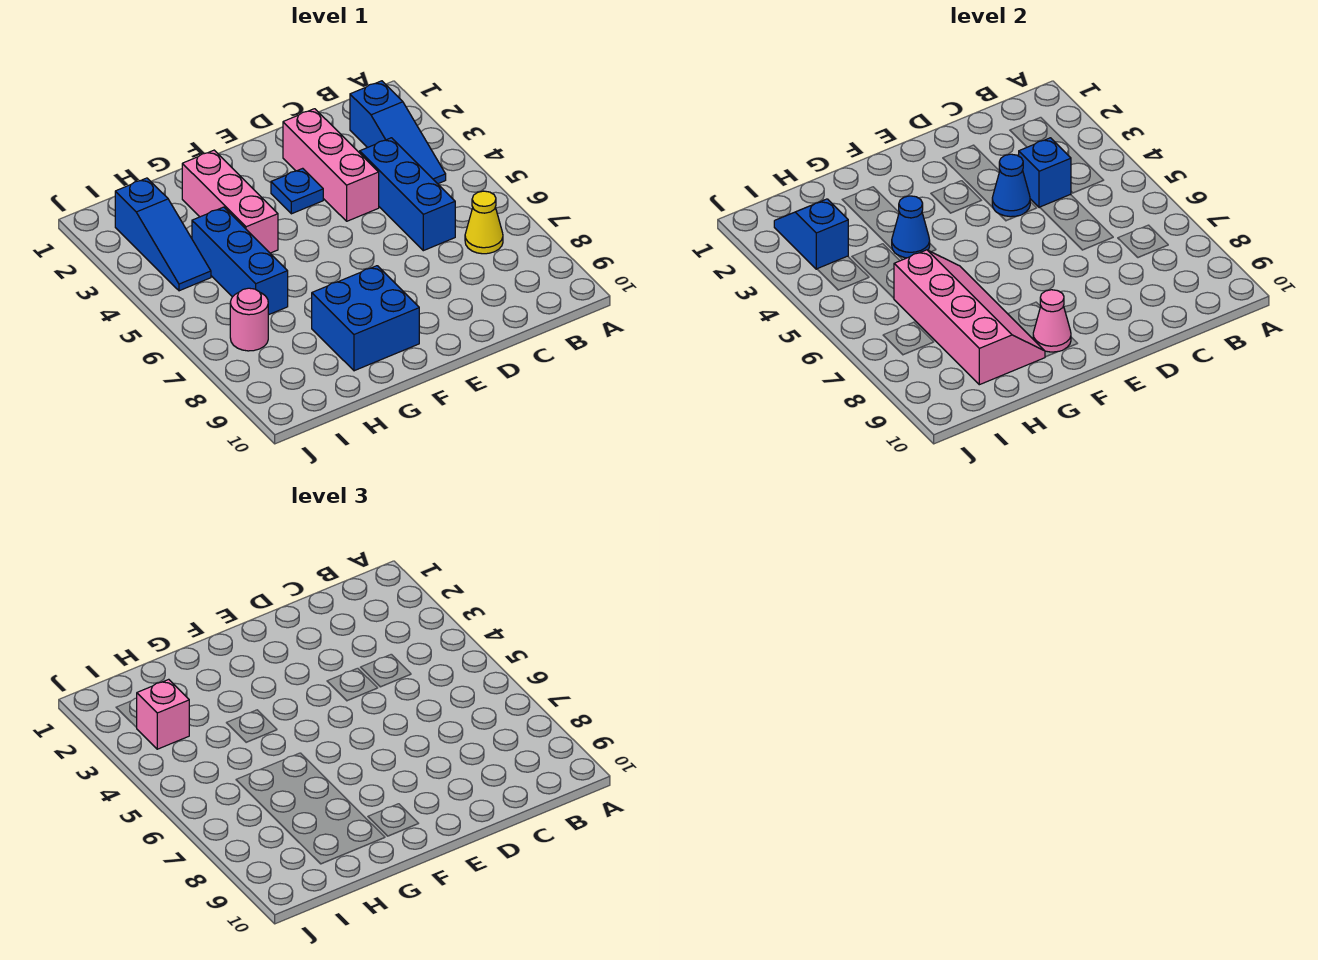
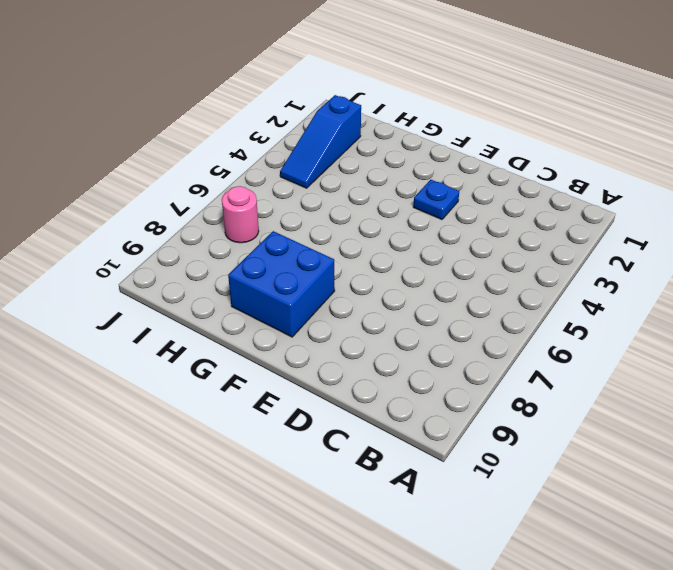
none -> blue 1x3 slope [350,81,446,184]
none -> yellow 1x1 cone [465,191,503,254]
none -> blue 1x3 brick [360,138,455,251]

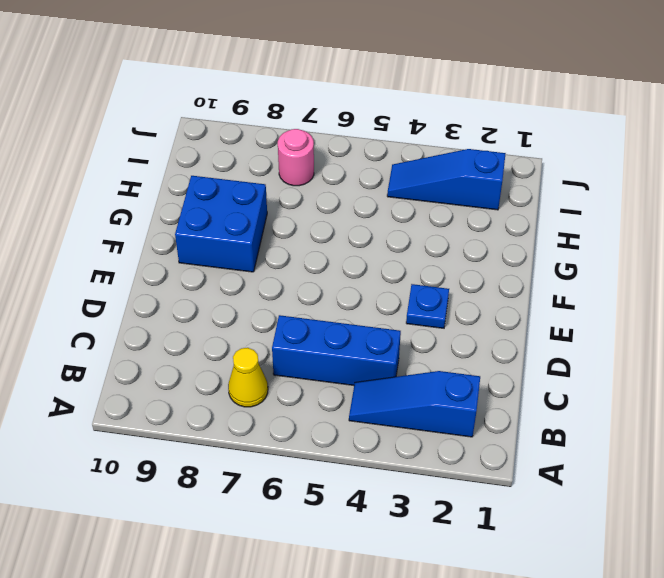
none -> pink 1x3 brick [283,109,379,221]
none -> pink 1x3 brick [182,150,278,253]
none -> blue 1x3 brick [192,207,288,315]

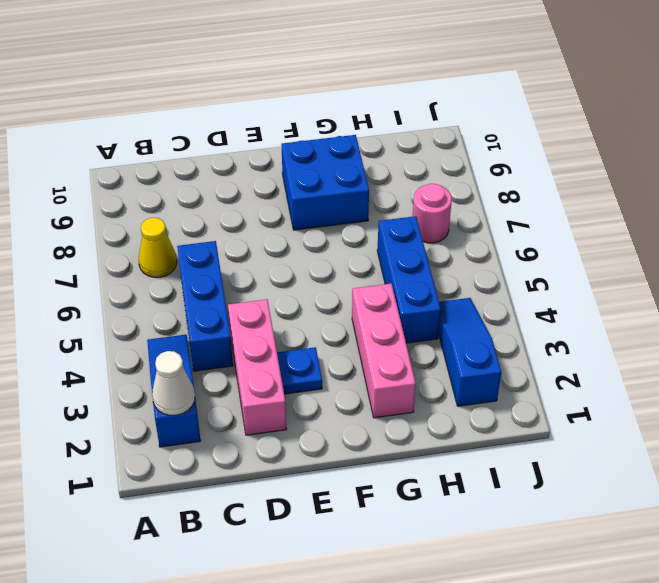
white 1x1 cone [152,351,195,415] -> none
none -> blue 1x1 brick [1019,138,1071,208]
none -> blue 1x1 cone [992,154,1030,217]
none -> pink 1x1 cone [1033,290,1071,352]

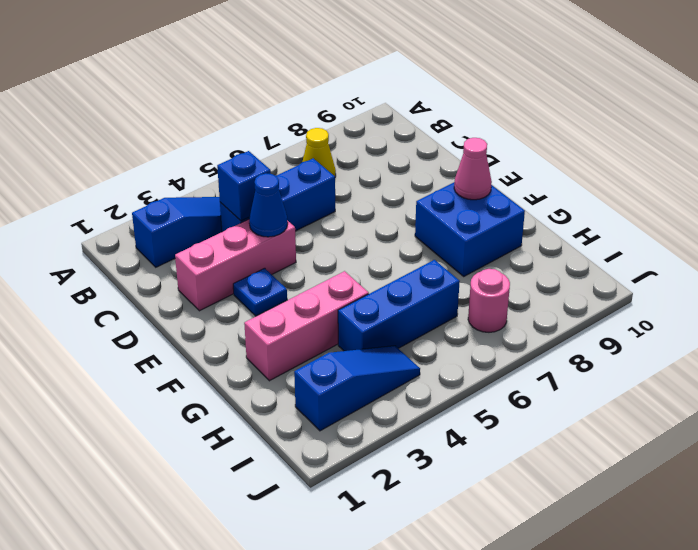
none -> blue 1x1 cone [892,196,930,258]
none -> pink 2x4 slope [894,250,1045,385]
none -> blue 1x2 slope [774,199,848,269]

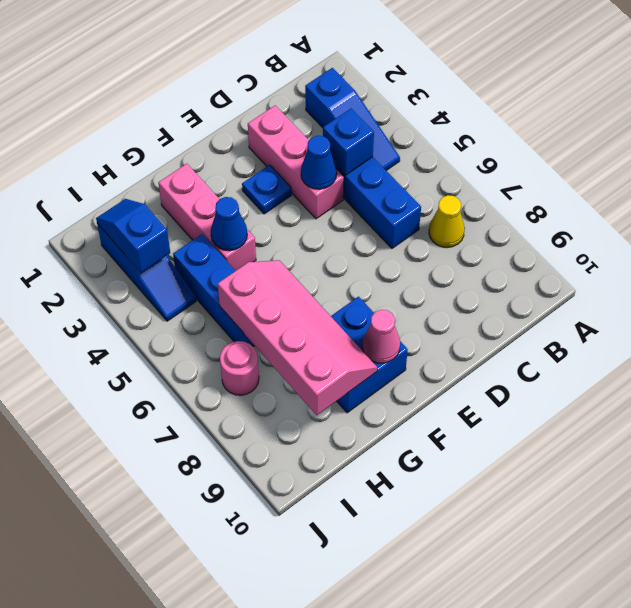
none -> pink 1x1 brick [137,679,189,749]

